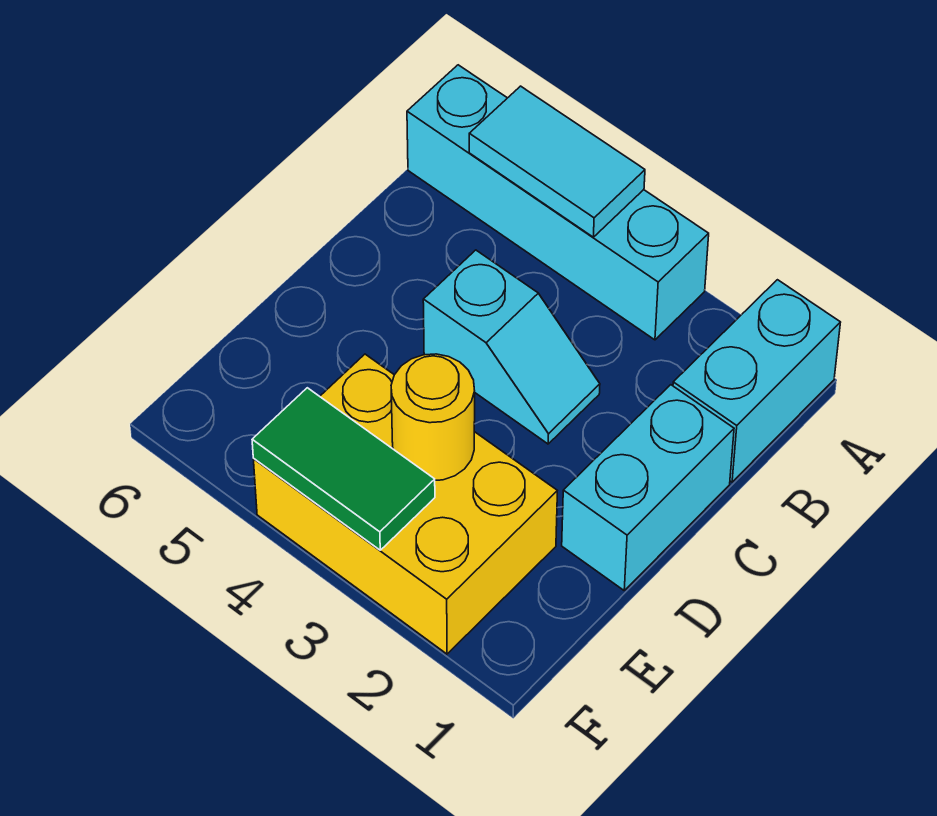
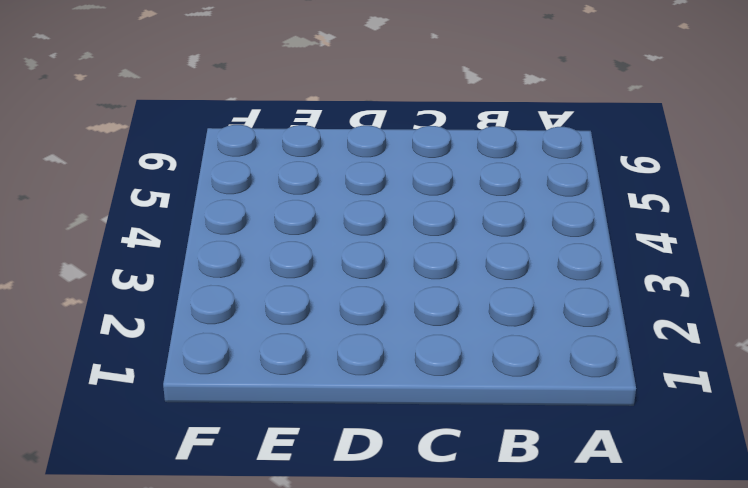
none -> cyan 1x2 brick [673,280,841,482]
none -> cyan 1x4 brick [407,65,709,340]

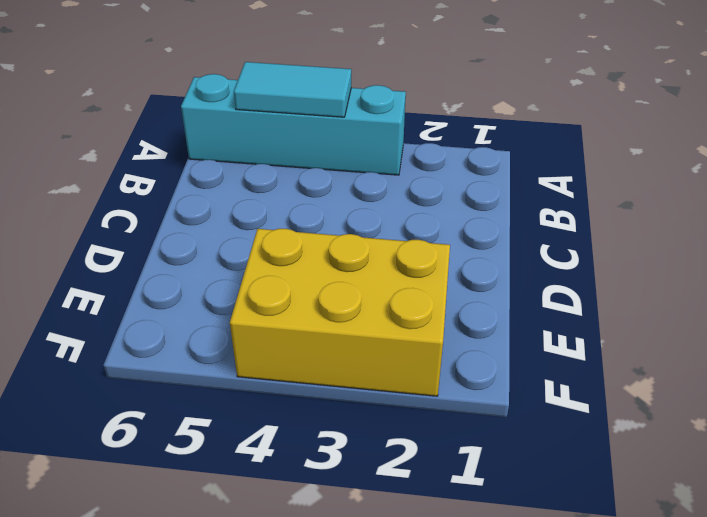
none -> cyan 1x2 brick [673,280,841,482]
none -> cyan 1x2 brick [562,385,734,590]

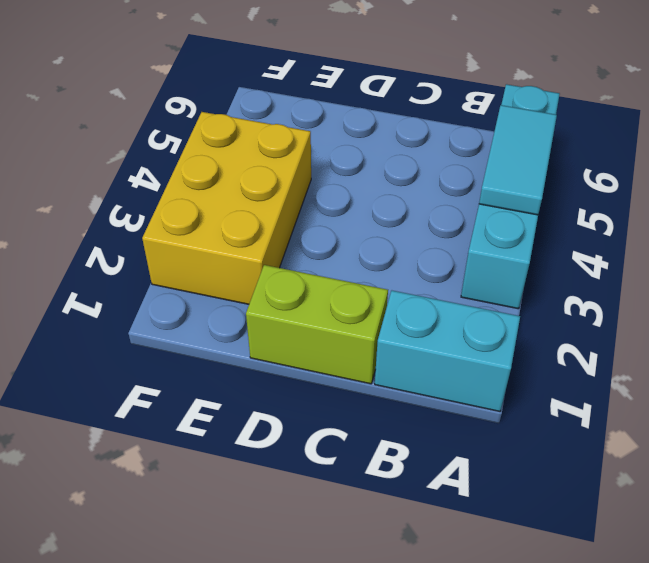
lime 1x2 brick [246,265,388,384] -> cyan 1x2 brick [562,385,734,590]
none -> cyan 1x2 slope [423,250,600,444]
none -> yellow 1x1 round brick [391,354,475,480]

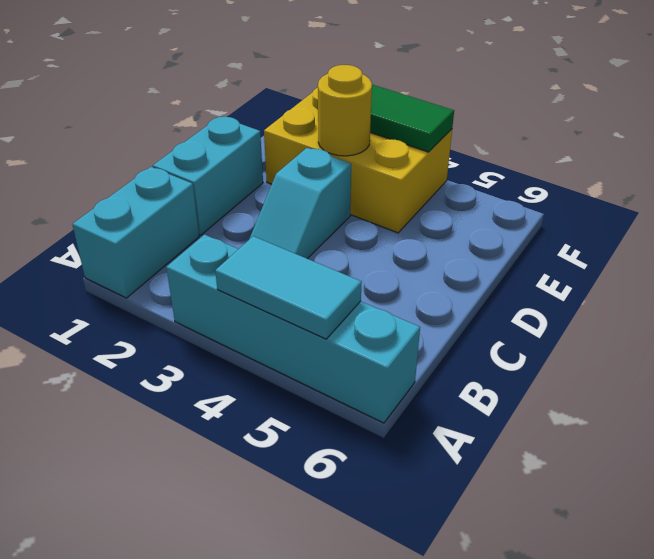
cyan 1x2 slope [250,148,351,259] -> cyan 1x2 slope turned to [423,250,600,444]

